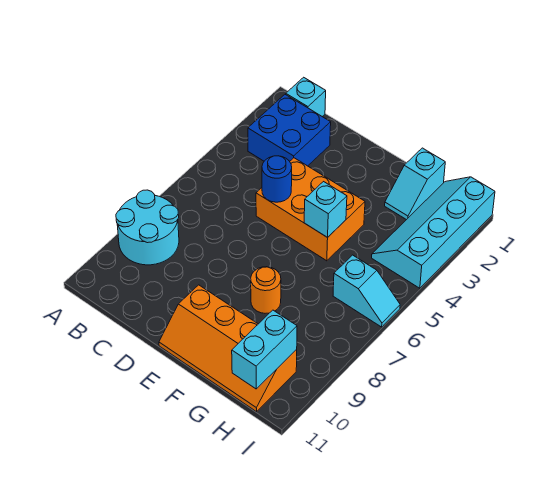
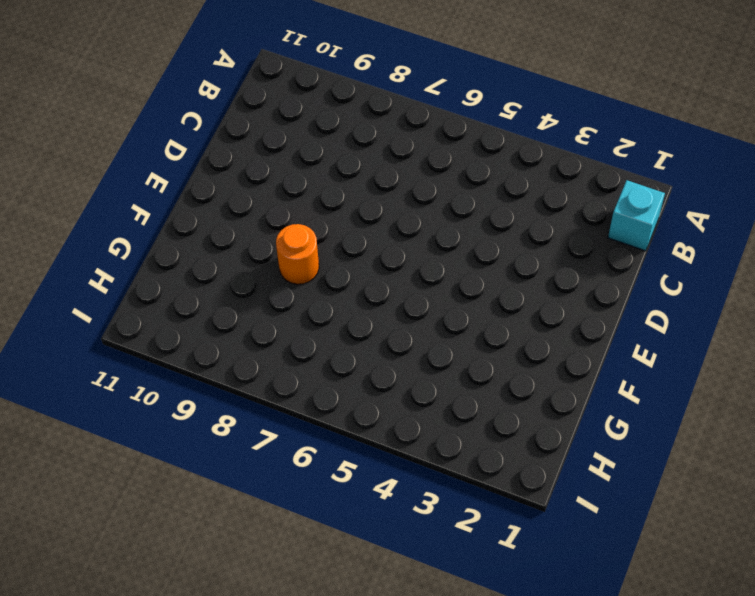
none -> cyan 2x2 round brick [116,190,179,265]
none -> blue 2x2 brick [248,95,331,166]
none -> orange 2x3 brick [256,158,365,261]

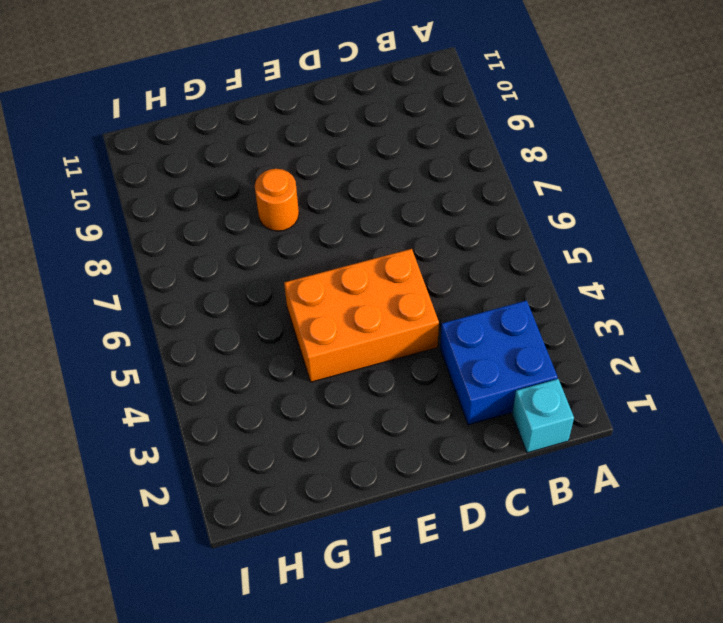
none -> cyan 2x2 round brick [116,190,179,265]
none -> orange 2x4 slope [159,285,297,412]
none -> cyan 1x2 slope [385,148,445,220]

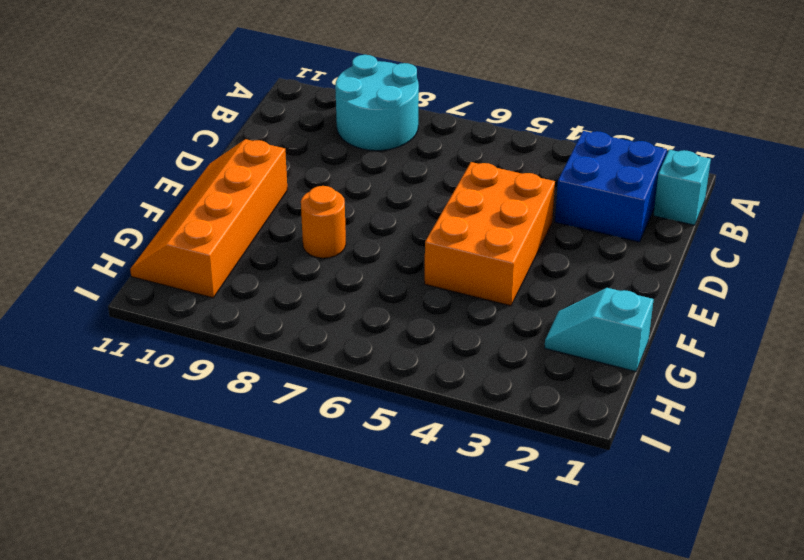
none -> cyan 2x4 slope [372,177,495,288]
none -> cyan 1x2 slope [333,255,400,327]
none -> blue 1x1 round brick [262,156,292,202]

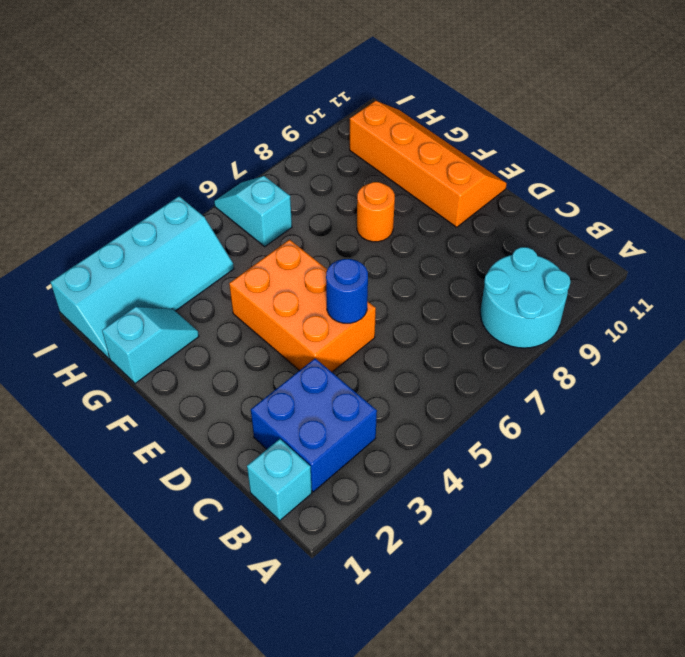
none -> cyan 1x1 brick [304,182,347,237]
none -> cyan 1x2 brick [232,310,297,389]

